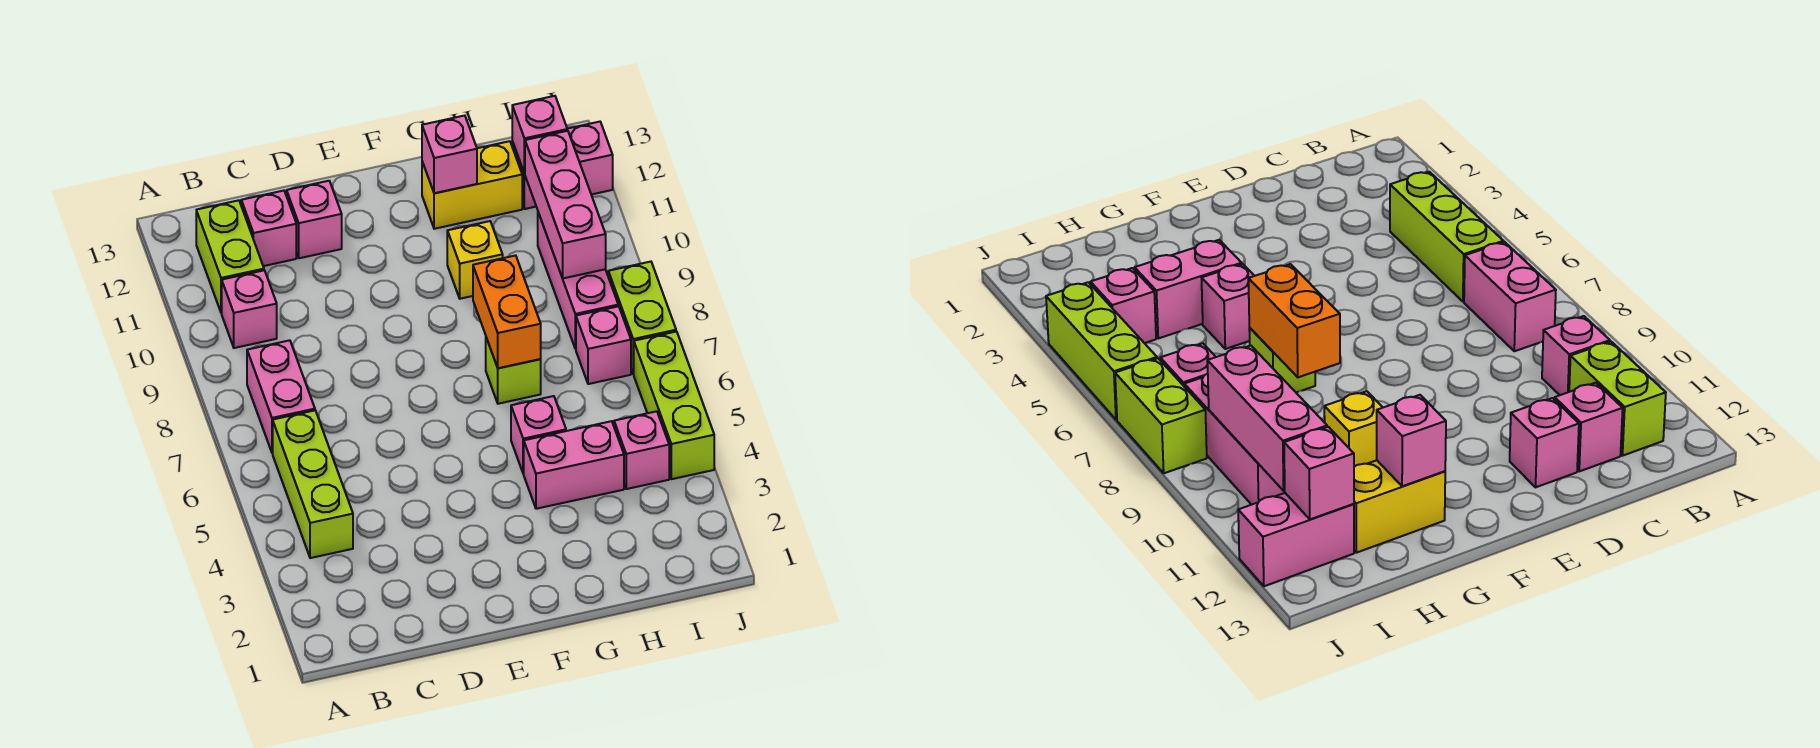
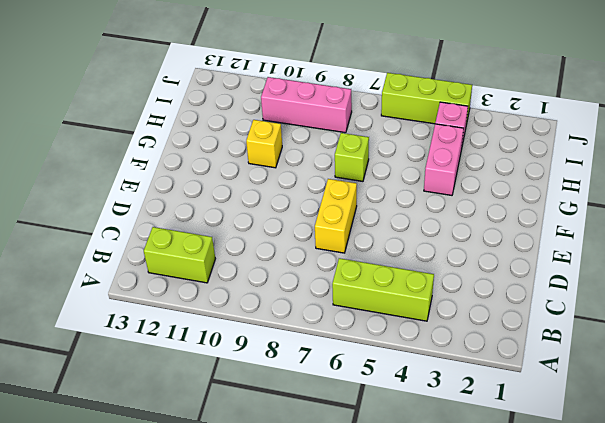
yellow 1x2 brick [315,179,357,253] -> yellow 1x2 brick moved to [422,141,522,229]
none -> pink 1x2 brick [247,340,315,453]
none -> pink 1x1 brick [222,270,277,348]
none -> pink 1x1 brick [241,191,296,266]

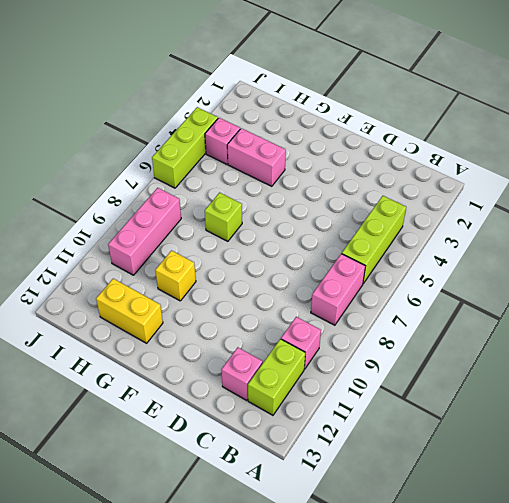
none -> pink 1x1 brick [287,181,342,258]
none -> pink 1x1 brick [511,396,566,474]
none -> pink 1x1 brick [576,306,631,384]

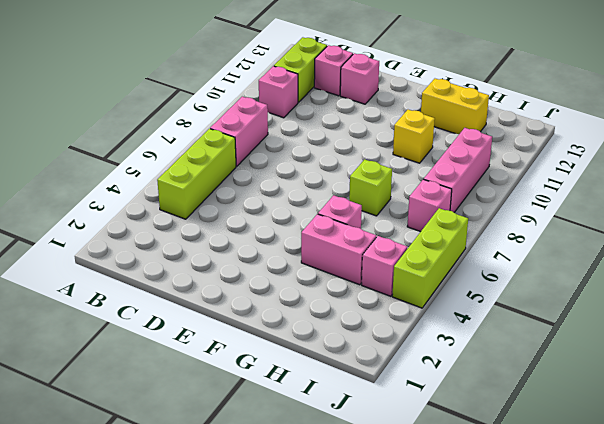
none -> pink 1x2 brick [512,122,613,209]
none -> lime 1x2 brick [608,262,676,374]
none -> orange 1x2 brick [473,255,541,368]

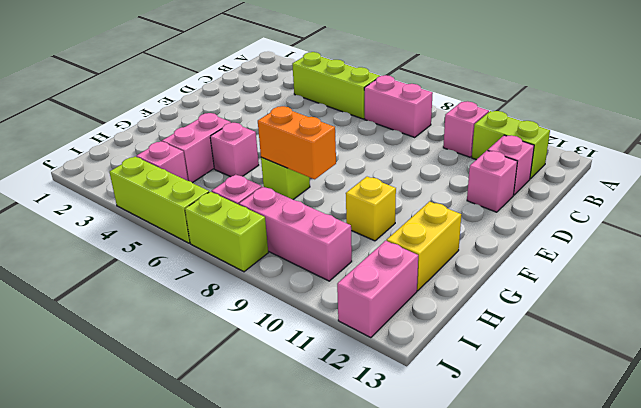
none -> pink 1x1 brick [422,116,477,193]
none -> pink 1x3 brick [525,131,606,278]
none -> pink 1x1 brick [512,96,567,174]

